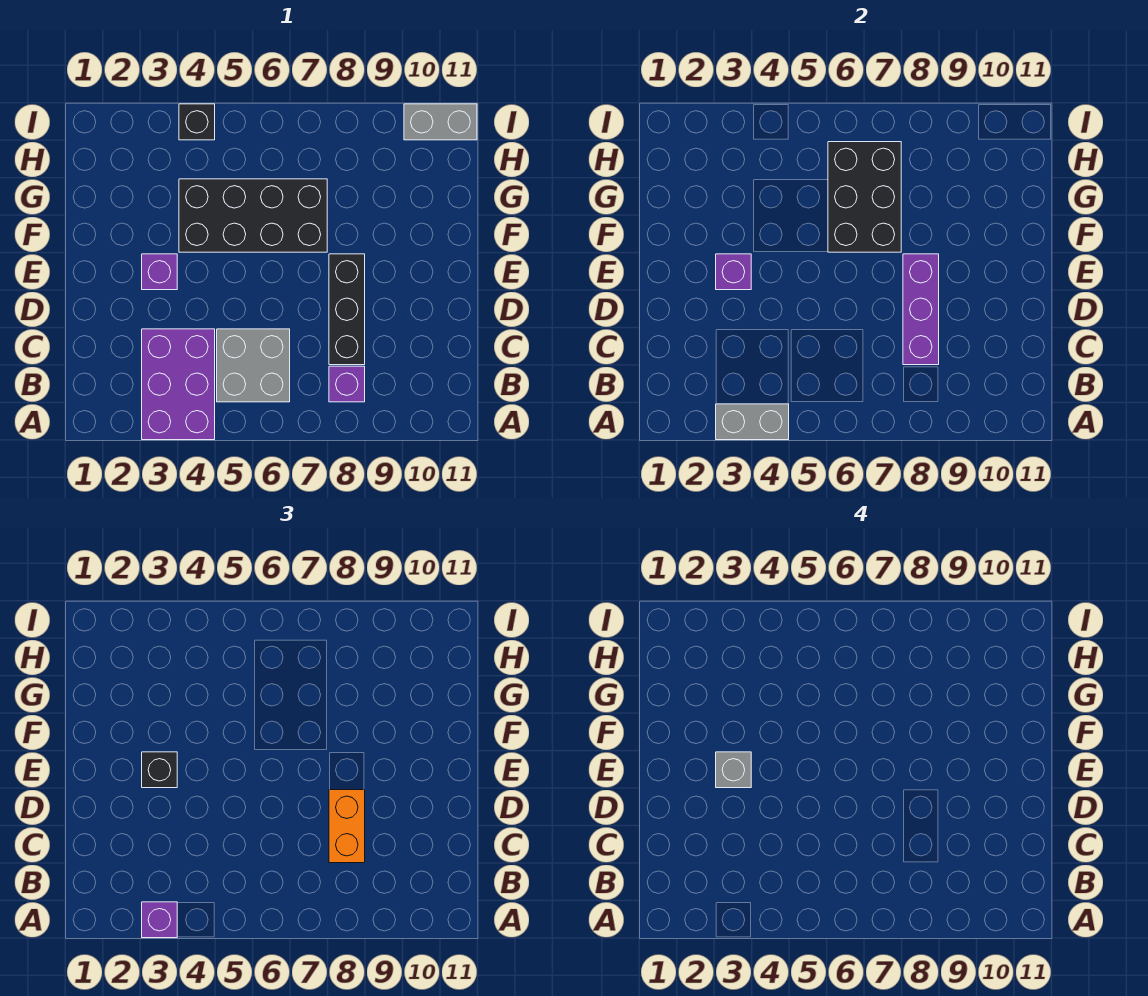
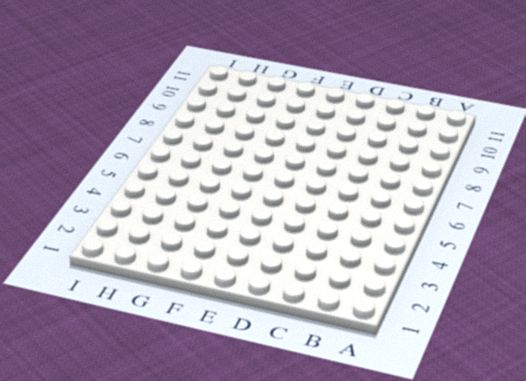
none -> purple 2x3 brick [142,329,215,440]
none -> grey 2x2 brick [217,329,290,402]
none -> purple 1x1 brick [329,366,365,402]

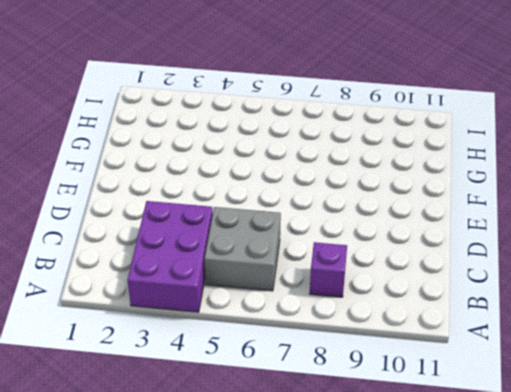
none -> black 1x3 brick [329,254,365,365]
none -> purple 1x1 brick [142,254,177,290]
none -> black 2x4 brick [179,179,327,252]

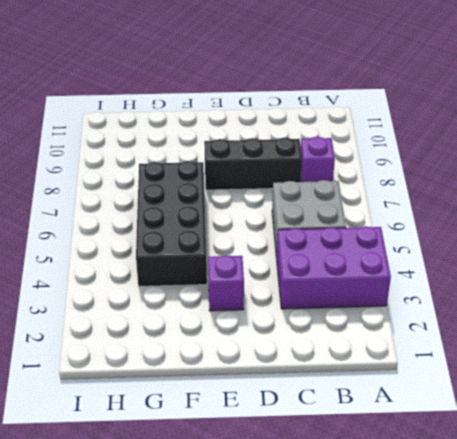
none -> black 1x1 brick [179,104,215,140]
none -> grey 1x2 brick [404,104,477,140]
none -> grey 1x2 brick [716,404,789,440]

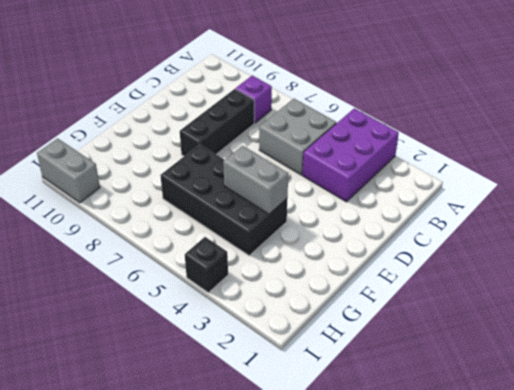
grey 1x2 brick [223,146,288,214] -> grey 1x2 brick moved to [716,404,789,440]
none -> purple 1x1 brick [142,254,177,290]
none -> purple 1x3 brick [903,254,939,365]
none -> purple 1x1 brick [716,254,751,290]

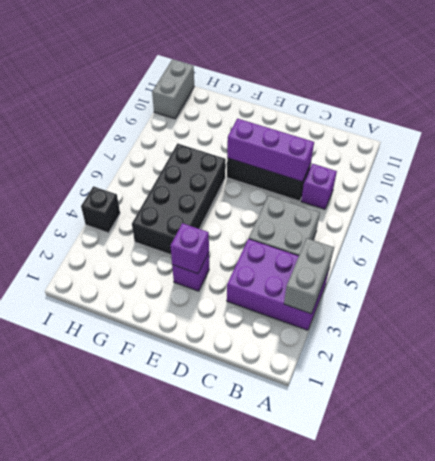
none -> black 2x3 brick [828,142,901,252]
none -> purple 1x1 brick [142,902,177,938]
none -> orange 1x2 brick [329,790,365,863]

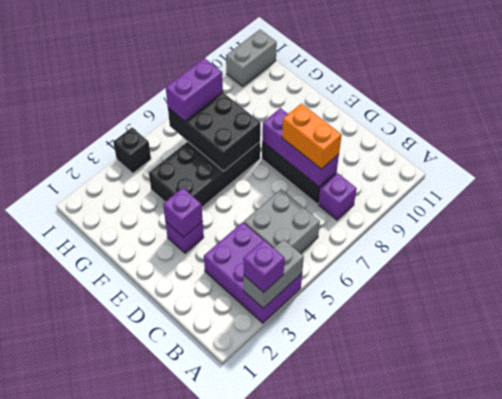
purple 1x2 brick [166,58,223,121] -> none
none -> black 1x1 brick [142,752,177,788]
none -> grey 1x1 brick [716,752,751,788]

